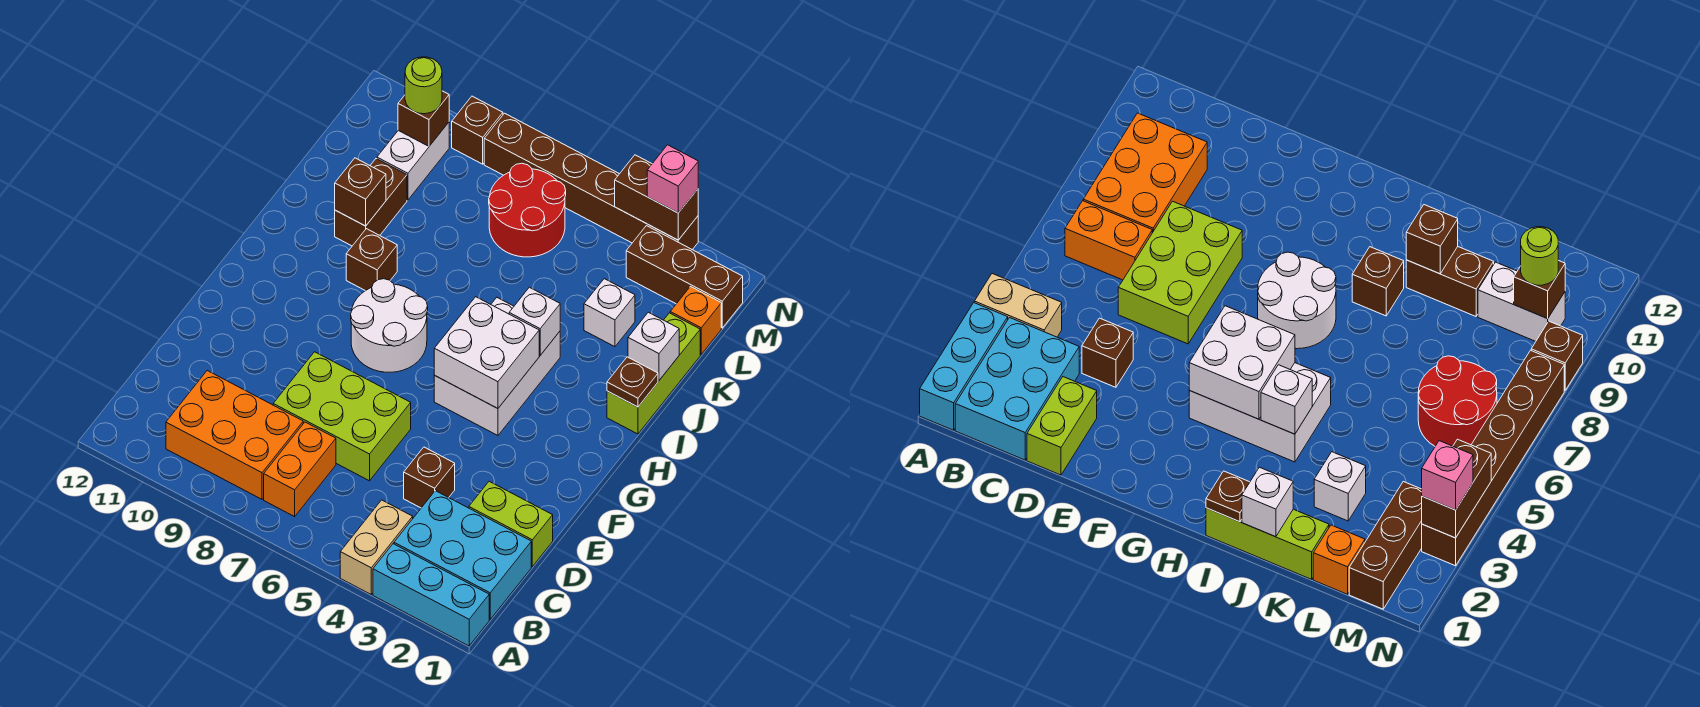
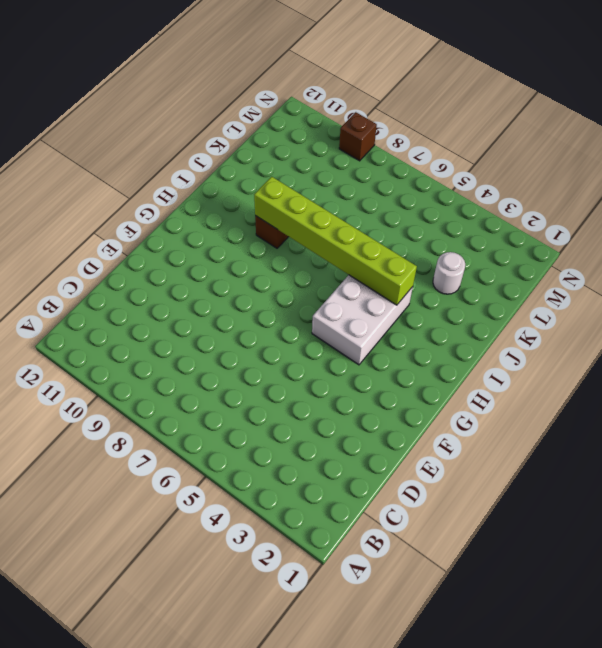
lime 1x6 brick [254,177,417,305] -> white 1x1 brick [509,287,560,355]
white 1x1 round brick [433,252,465,294] -> white 1x1 brick [584,279,635,347]
none -> cyan 1x3 brick [373,544,489,646]
none -> tan 1x2 brick [340,500,413,594]
none -> cyan 2x3 brick [394,491,531,619]

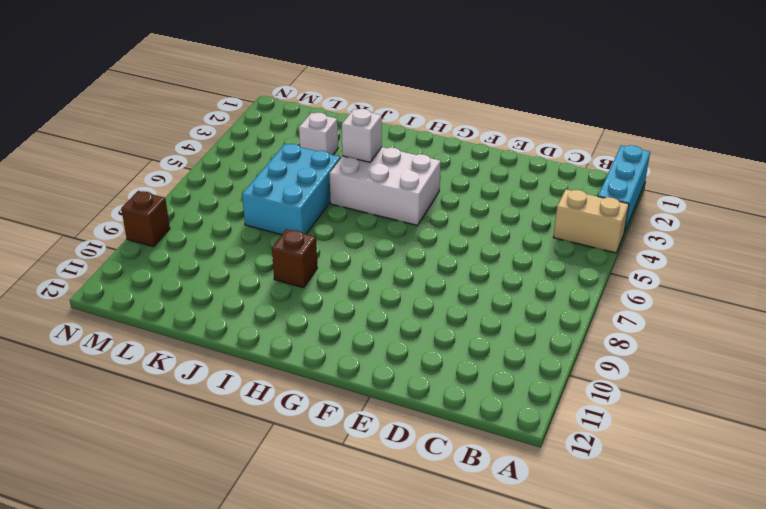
cyan 2x3 brick [242,144,341,235] -> cyan 2x3 brick moved to [394,491,531,619]
none -> orange 1x2 brick [264,422,336,517]
none -> orange 2x3 brick [166,371,303,499]
none -> lime 1x2 brick [469,481,553,566]

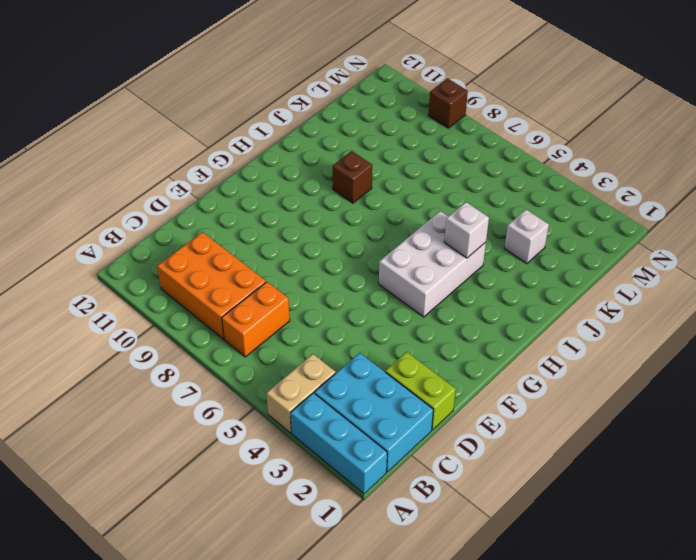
none -> brown 1x1 brick [404,447,455,508]
none -> lime 2x3 brick [273,352,411,481]
none -> white 2x2 round brick [351,279,428,372]

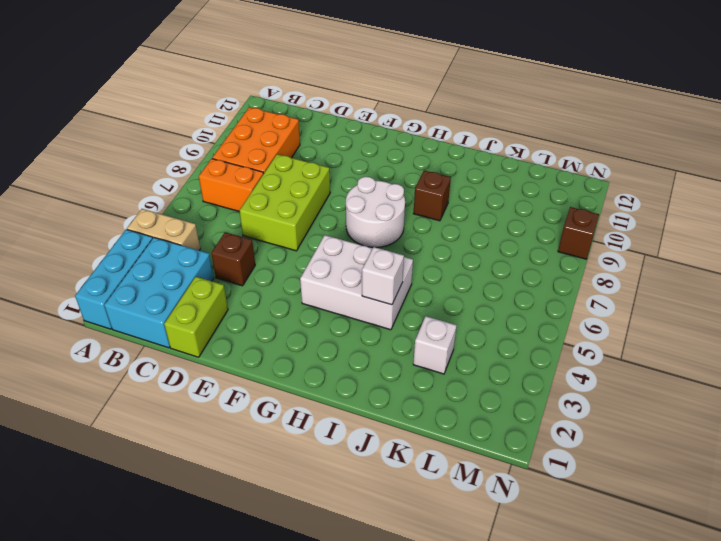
none -> lime 1x3 brick [607,313,700,434]
none -> brown 1x2 brick [335,159,407,246]
none -> orange 1x1 brick [670,287,721,354]

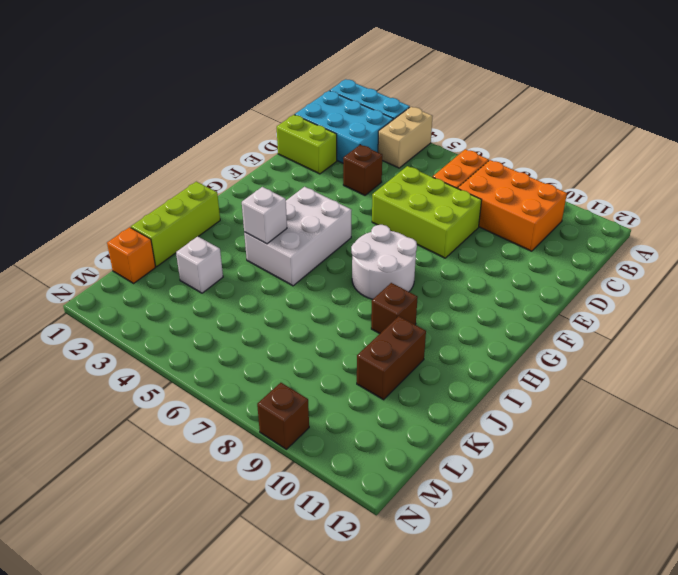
none -> red 2x2 round brick [489,163,566,257]
none -> white 1x2 brick [377,122,449,200]
none -> brown 1x3 brick [626,226,743,328]

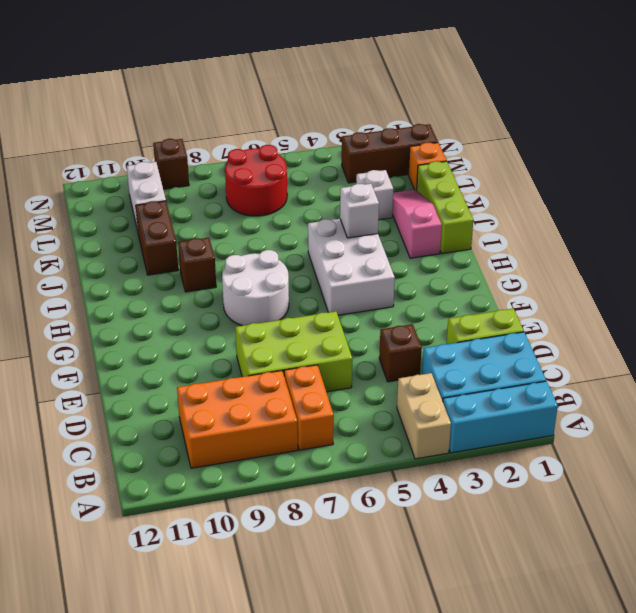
pink 1x3 slope [392,189,442,258] -> none
none -> brown 1x6 brick [484,113,698,250]
none -> white 2x2 brick [434,297,539,409]
none -> brown 1x1 plate [607,357,658,407]

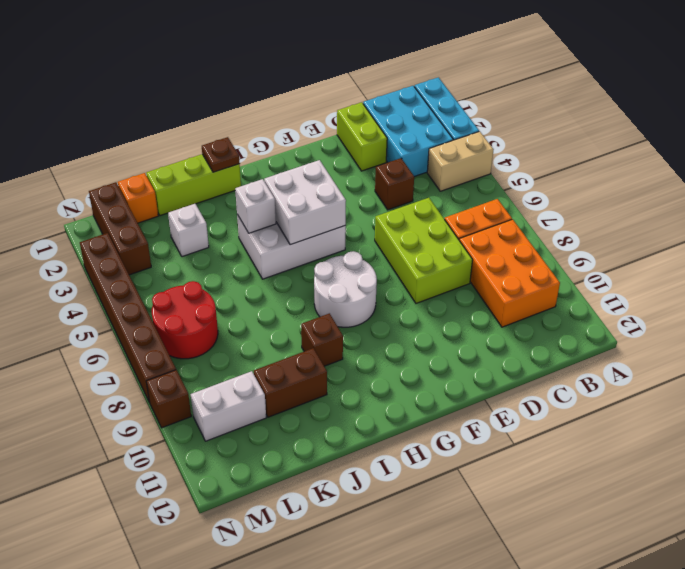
none -> white 1x1 brick [628,312,679,380]
none -> brown 1x1 brick [335,158,386,226]
none -> brown 1x1 brick [398,91,449,146]

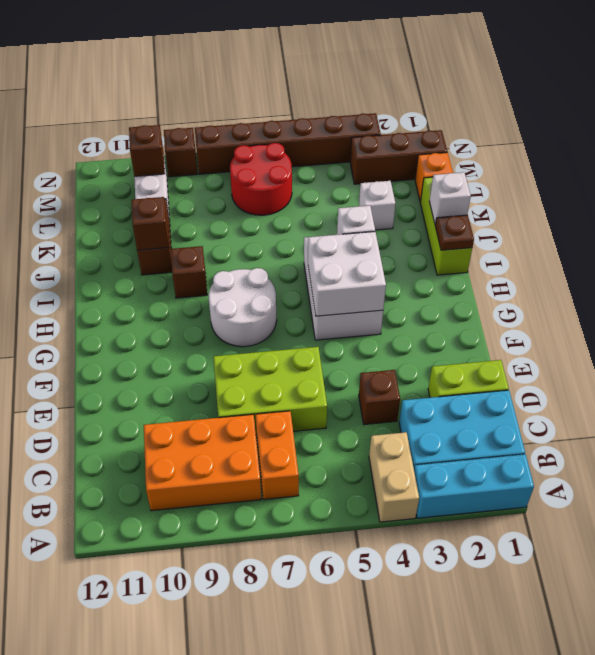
none -> brown 1x2 brick [615,155,698,240]
none -> lime 1x1 round brick [405,57,442,114]
none -> pink 1x1 brick [647,145,698,213]

